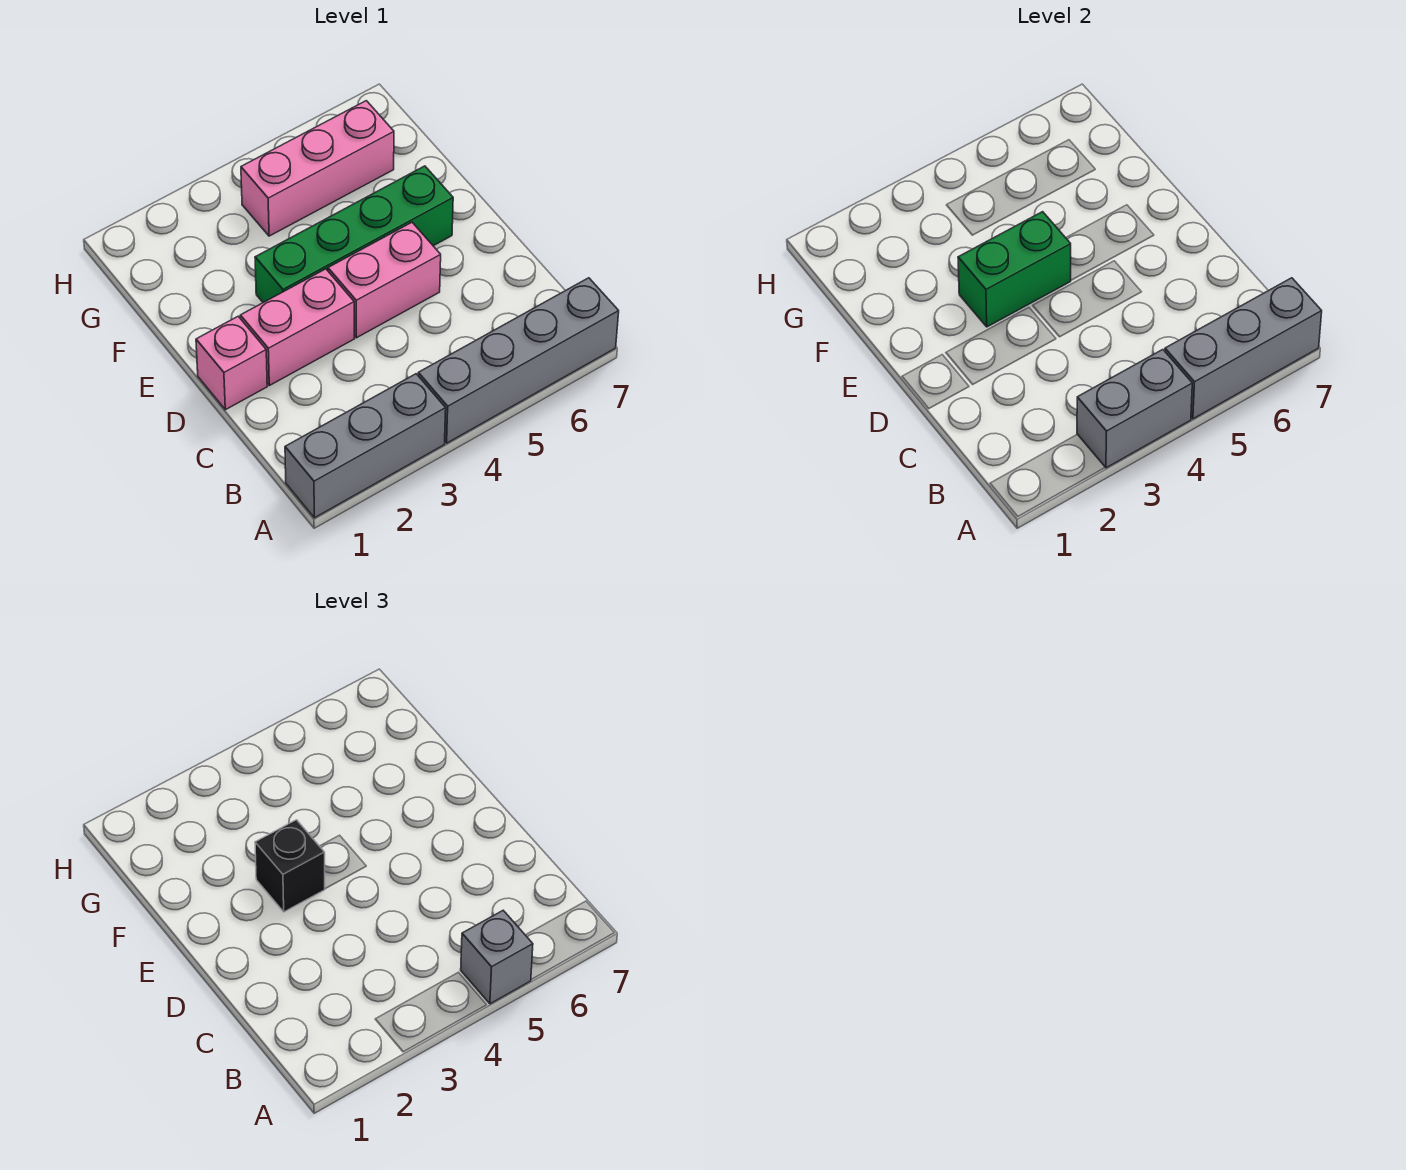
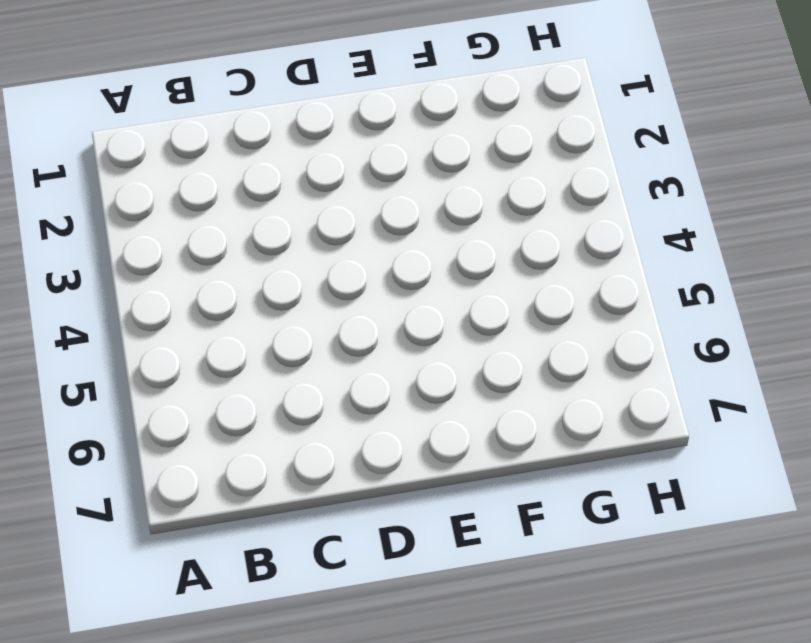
none -> grey 1x3 brick [285,374,446,518]
none -> grey 1x4 brick [418,278,619,443]
none -> pink 1x1 brick [196,316,267,410]

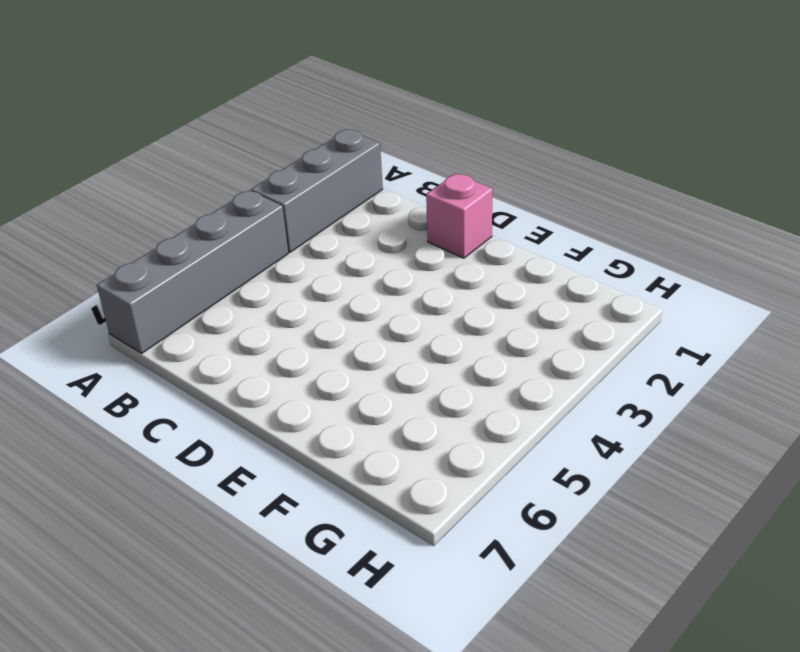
none -> pink 1x2 brick [240,269,354,386]
none -> pink 1x2 brick [328,222,441,338]
none -> green 1x4 brick [255,166,453,303]

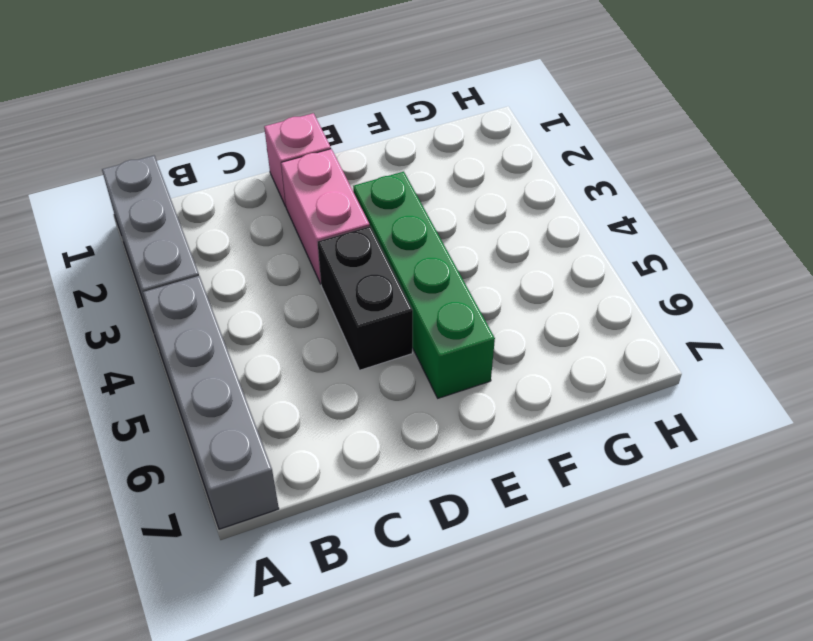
black 1x2 brick [318,226,413,370] -> pink 1x2 brick [328,222,441,338]
none -> pink 1x3 brick [241,101,394,236]
none -> grey 1x2 brick [1077,350,1192,468]
none -> grey 1x3 brick [1165,278,1322,419]

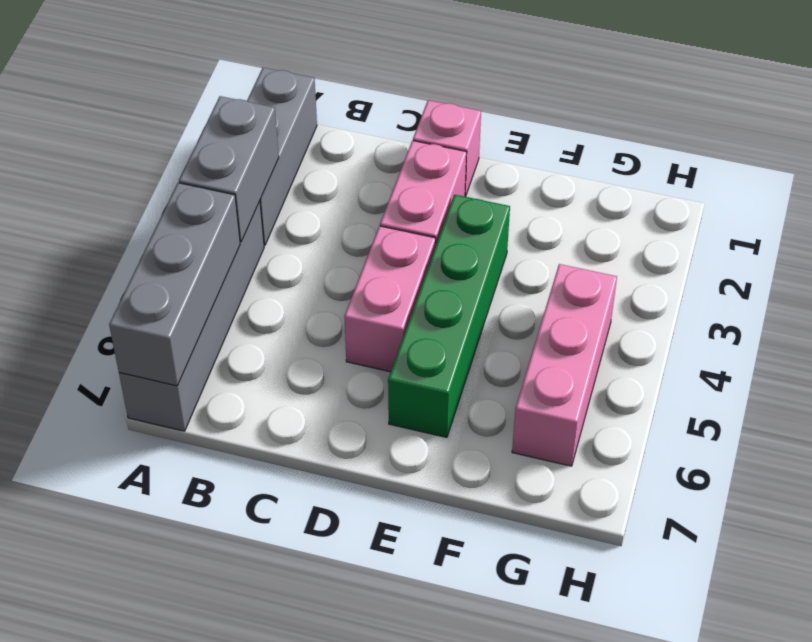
none -> green 1x2 brick [958,212,1071,327]
none -> grey 1x1 brick [461,911,533,1004]
none -> black 1x1 brick [255,820,325,912]

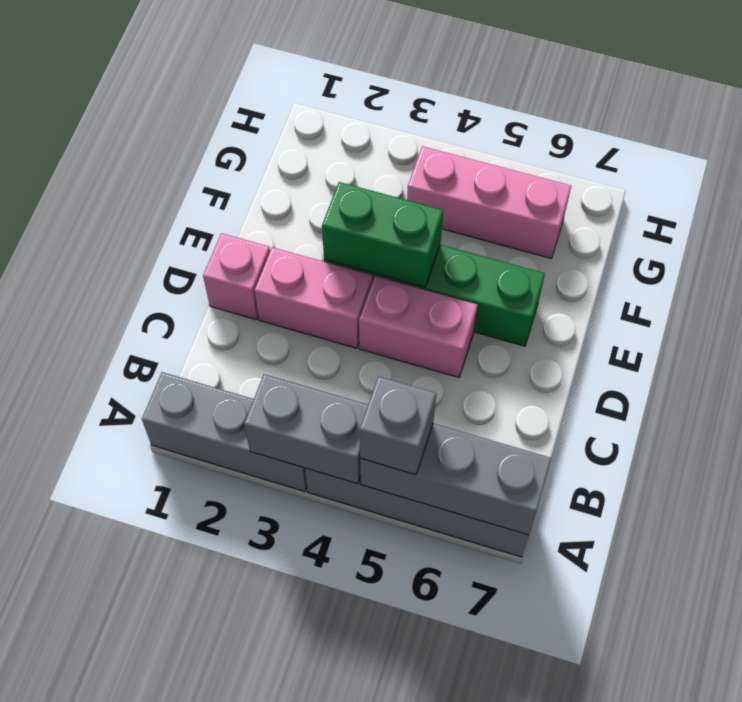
none -> black 1x1 brick [255,820,325,912]

